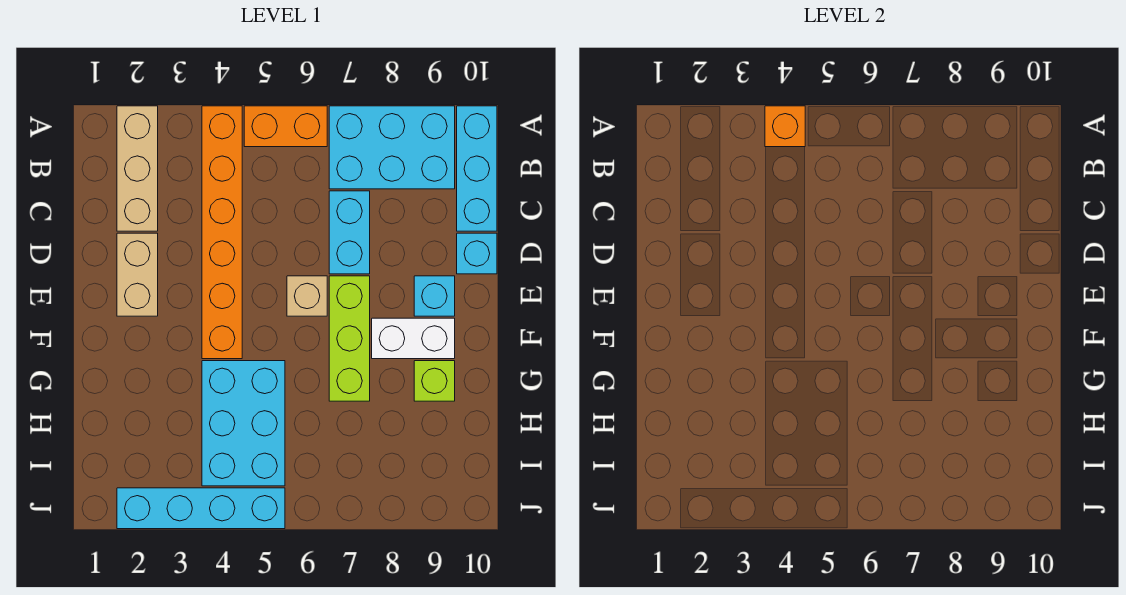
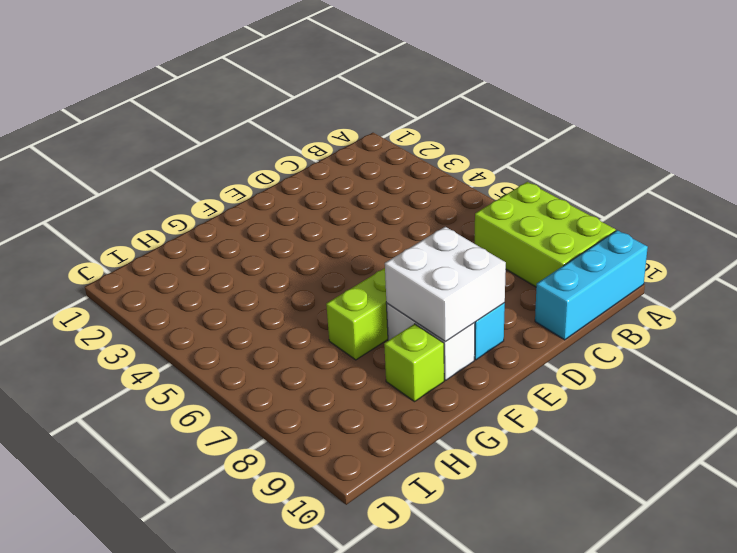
lime 2x3 brick [475,182,616,287] -> cyan 2x3 brick [329,106,455,189]
white 2x2 brick [385,227,506,342] -> none
none -> tan 1x3 brick [117,106,158,231]
none -> orange 1x6 brick [202,106,242,359]
none -> orange 1x2 brick [244,106,327,147]

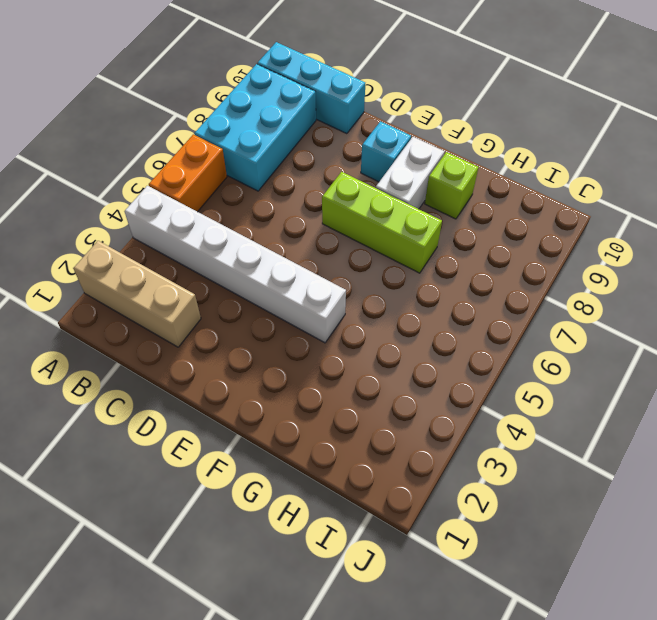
white 1x6 brick [125,186,346,343] -> orange 1x6 brick [202,106,242,359]
none -> cyan 1x2 brick [329,191,370,274]
none -> tan 1x2 brick [117,233,158,316]
none -> cyan 1x1 brick [457,233,497,274]

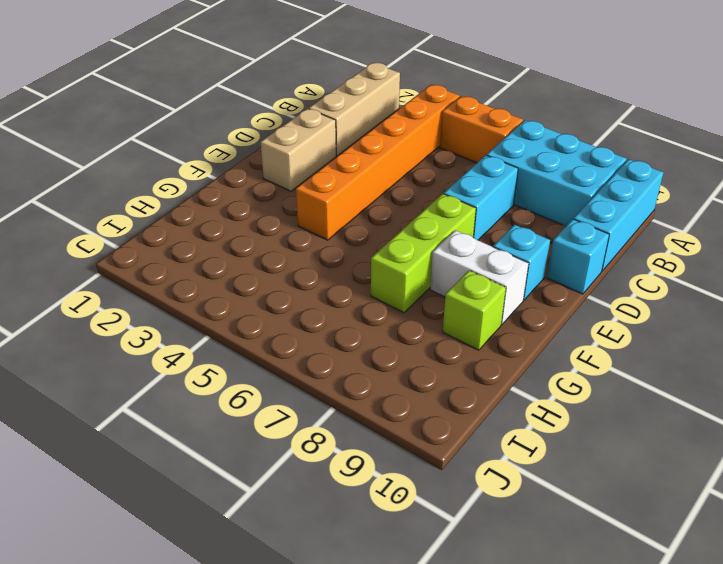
none -> tan 1x1 brick [287,276,327,316]
none -> cyan 2x3 brick [202,361,285,486]
none -> cyan 1x4 brick [117,488,285,529]

